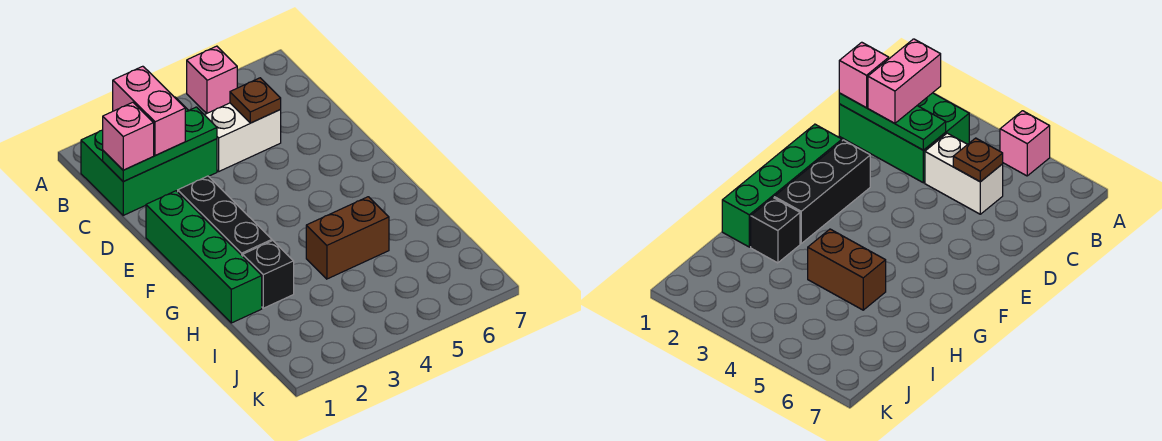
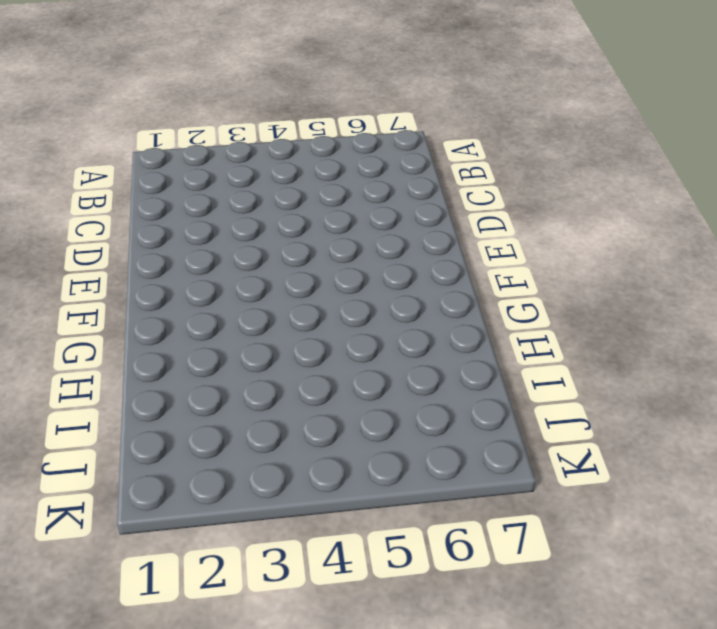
none -> pink 1x1 brick [187,46,237,113]
none -> green 2x3 brick [81,97,217,215]

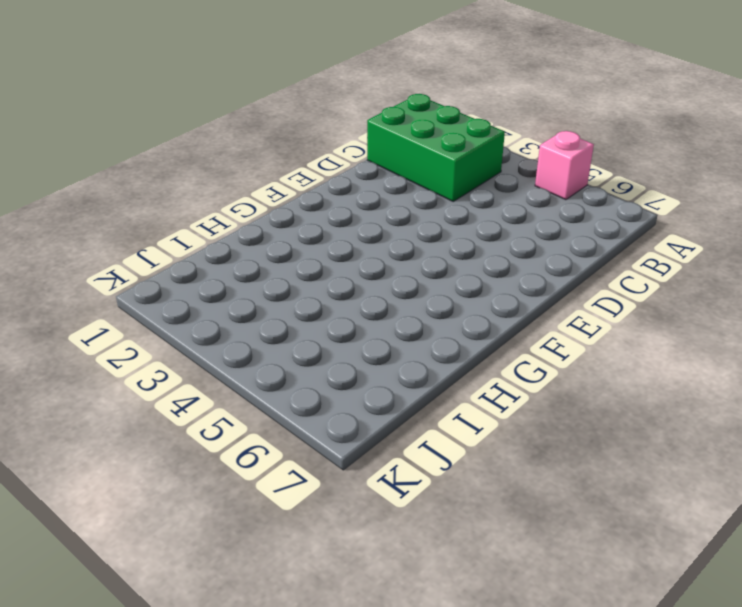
none -> white 1x2 brick [205,103,281,171]
none -> green 1x4 brick [146,191,262,323]

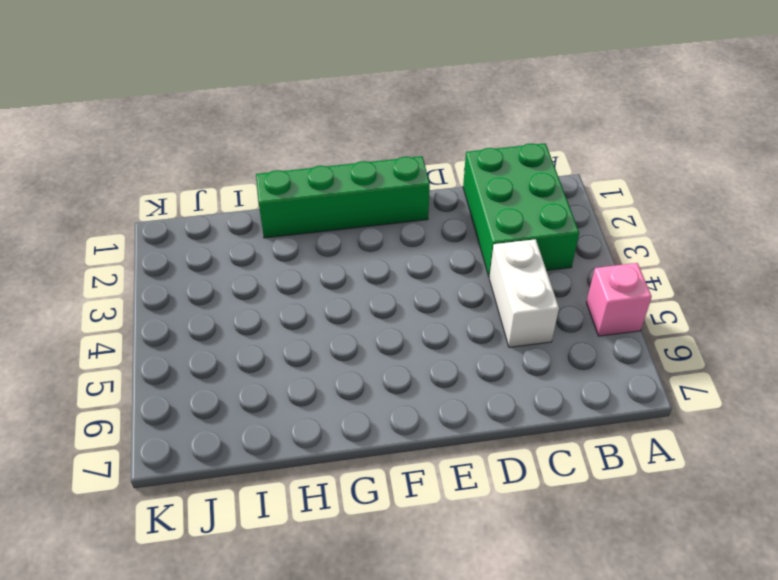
none -> black 1x3 brick [178,176,272,256]
none -> black 1x1 brick [243,241,294,308]

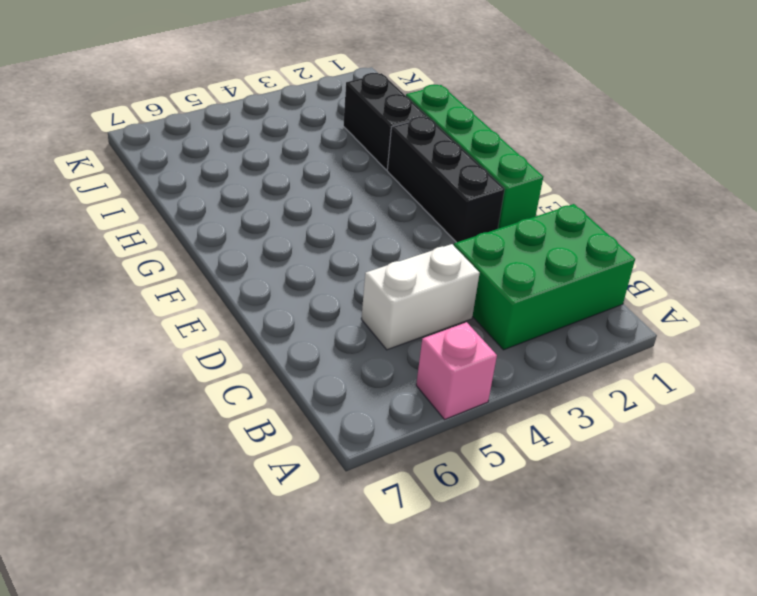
black 1x2 brick [343,73,427,170] -> black 1x1 brick [243,241,294,308]
none -> brown 1x2 brick [306,197,389,279]
none -> green 1x3 plate [103,107,217,182]

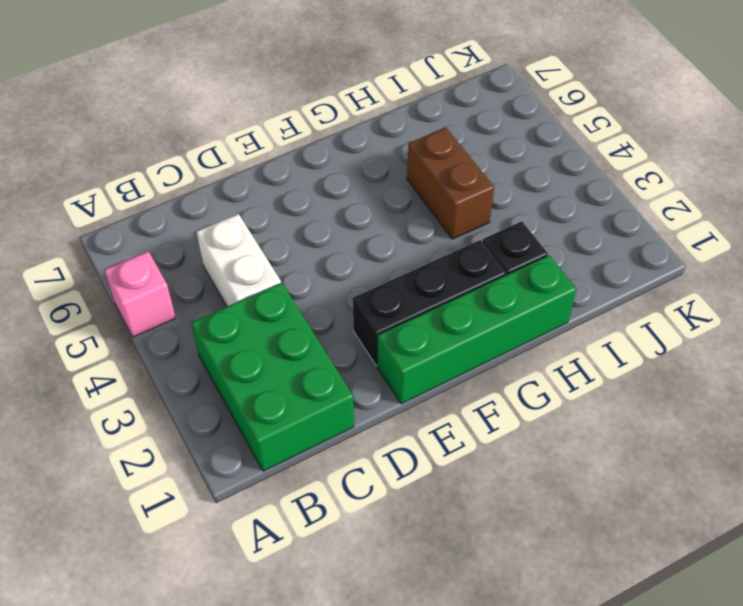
none -> green 1x3 plate [103,107,217,182]
none -> brown 1x1 plate [230,78,281,123]

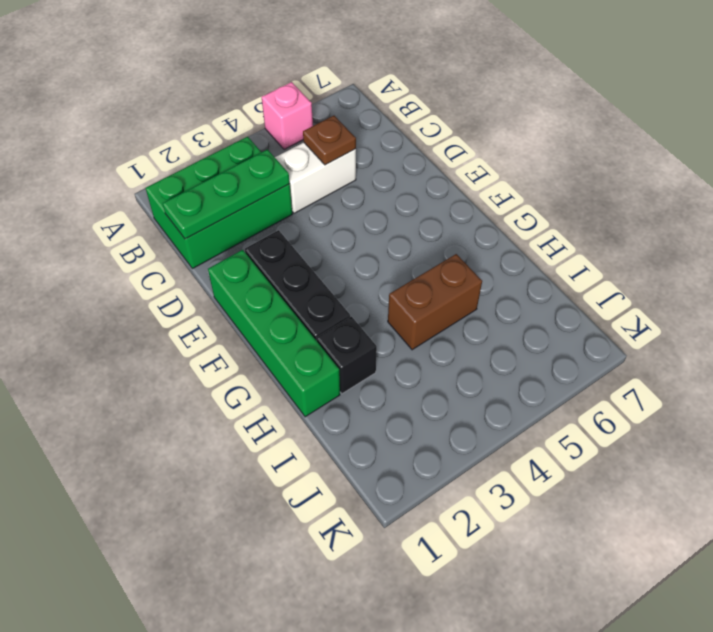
none -> pink 1x2 brick [113,66,185,156]
none -> pink 1x1 brick [103,102,154,170]

